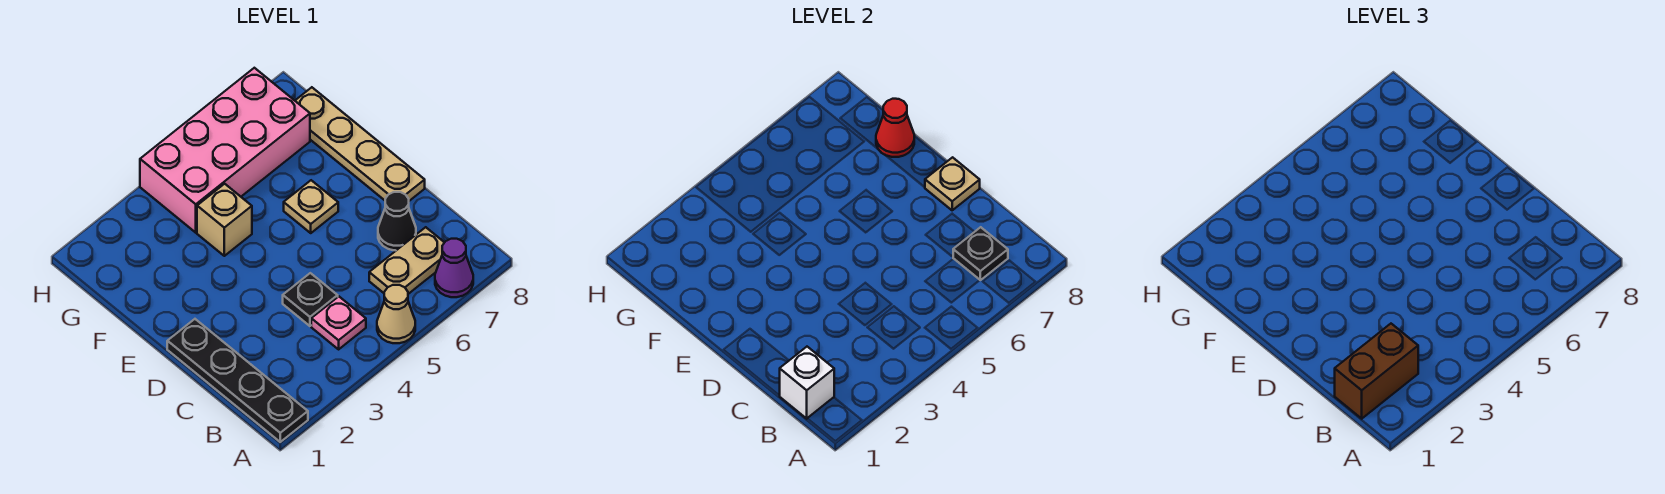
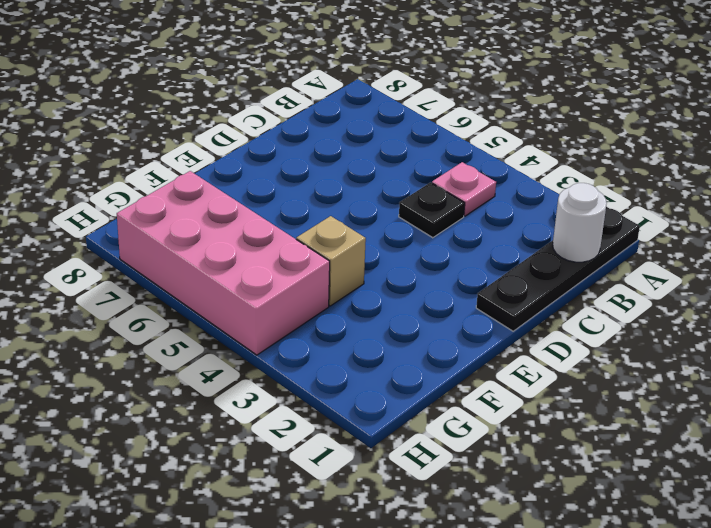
white 1x1 round brick [553,183,607,262] -> white 1x1 brick [780,347,834,419]
none -> tan 1x1 cone [377,285,415,343]
none -> purple 1x1 cone [435,239,473,297]
none -> tan 1x2 plate [369,227,445,294]

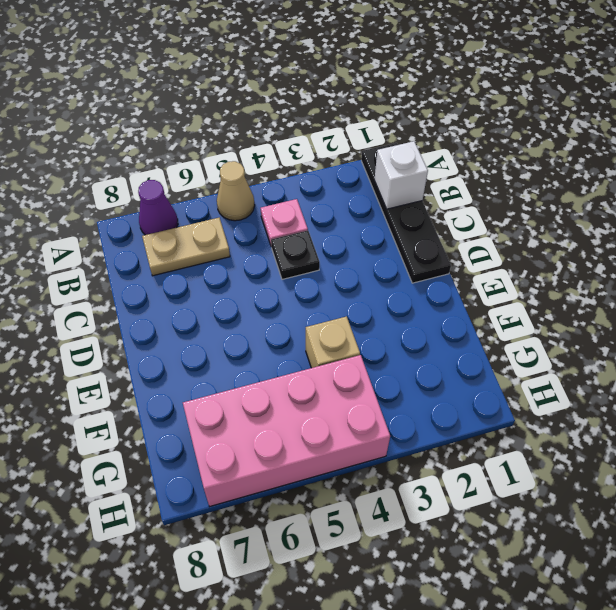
none -> black 1x1 cone [378,192,416,250]
none -> tan 1x4 plate [295,87,425,201]
none -> tan 1x1 plate [284,180,338,233]

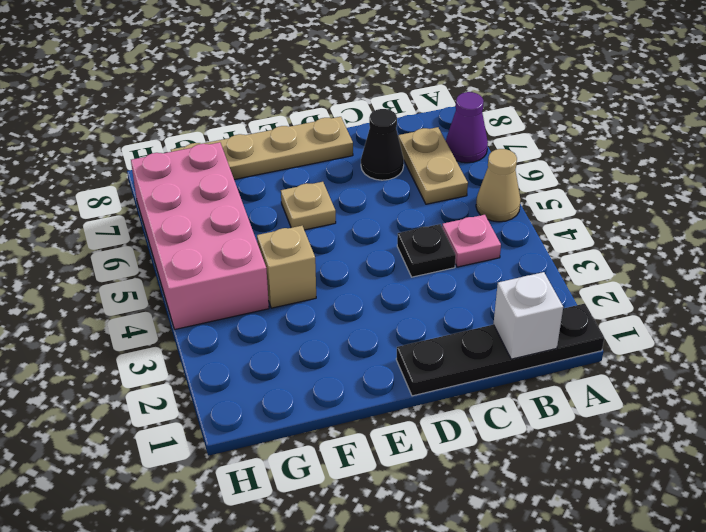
none -> black 1x1 plate [953,227,1008,280]
none -> tan 1x1 plate [925,157,980,210]
none -> red 1x1 cone [876,99,914,157]

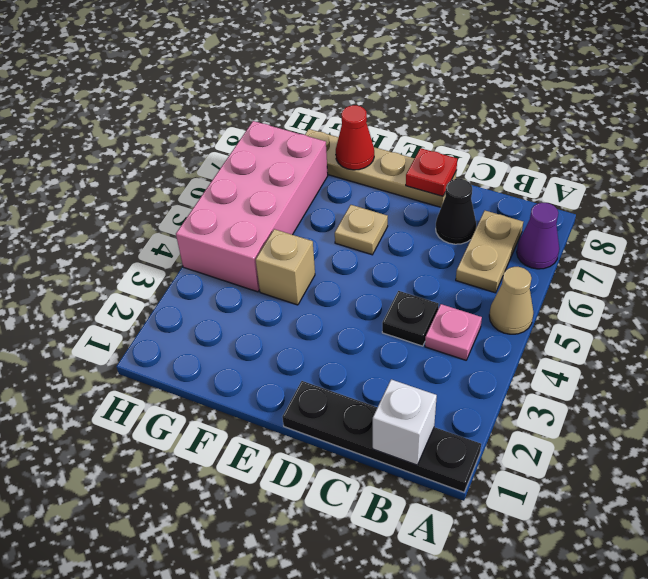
red 1x1 plate [406,148,457,196] -> tan 1x1 plate [925,157,980,210]
none -> black 1x1 plate [953,227,1008,280]
none -> brown 1x2 brick [1335,324,1418,419]

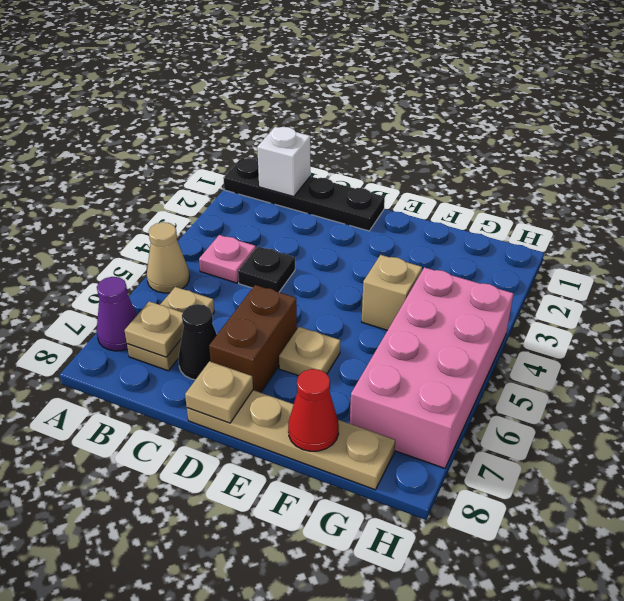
tan 1x1 plate [124,301,184,357] -> black 1x1 plate [953,227,1008,280]
brown 1x2 brick [209,285,297,393] -> brown 1x2 brick moved to [1335,324,1418,419]

